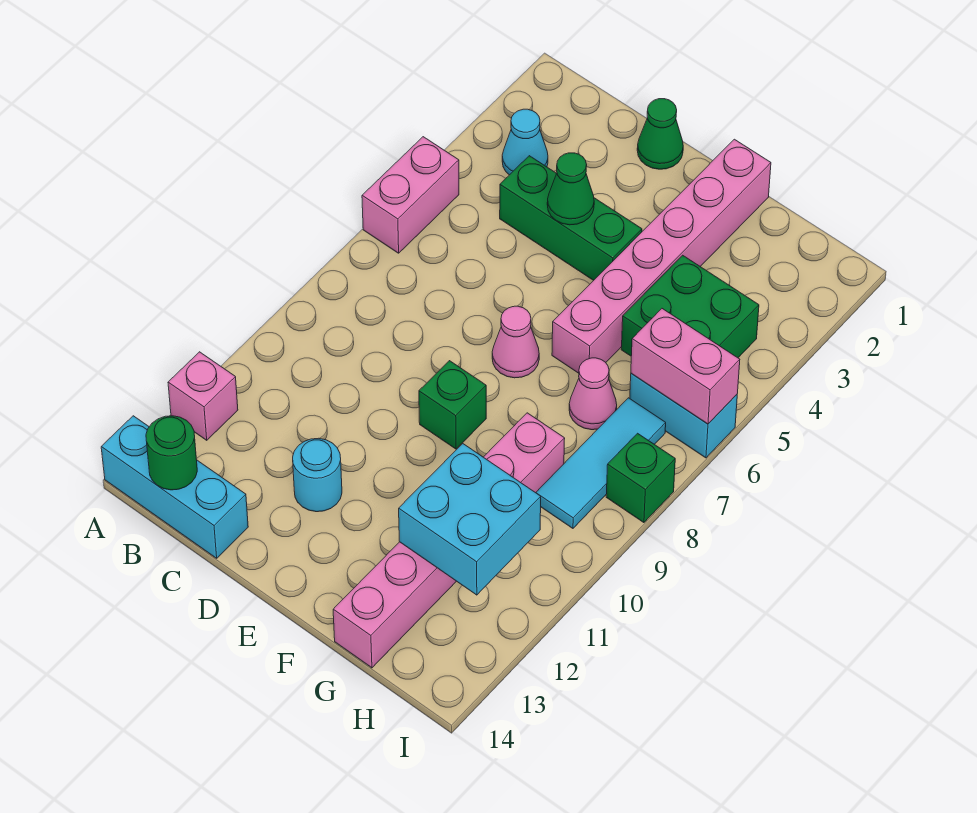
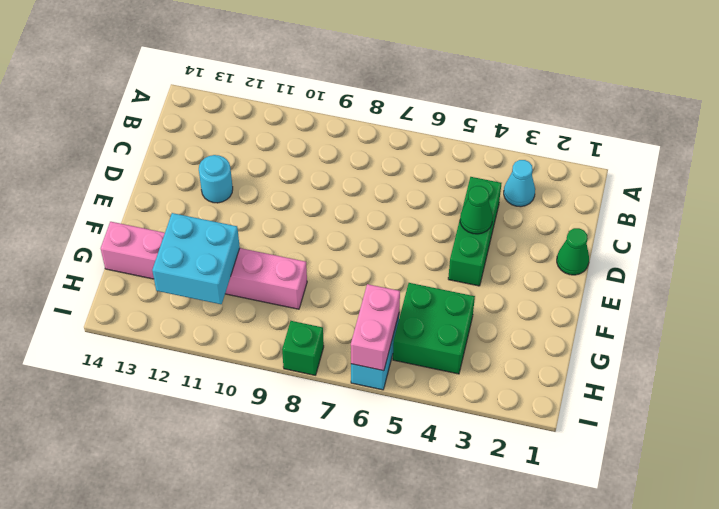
none -> pink 1x2 brick [362,137,459,253]
none -> pink 1x1 brick [168,352,238,440]
none -> cyan 1x3 brick [101,416,248,558]

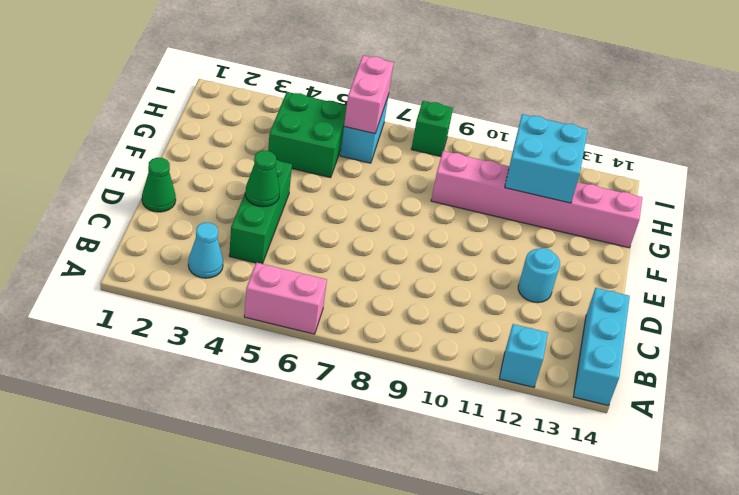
cyan 1x1 brick [499,324,548,387] -> pink 1x1 brick [168,352,238,440]
none -> pink 1x1 cone [492,306,539,378]
none -> green 1x1 brick [419,361,486,449]
none -> pink 1x6 brick [552,139,771,373]

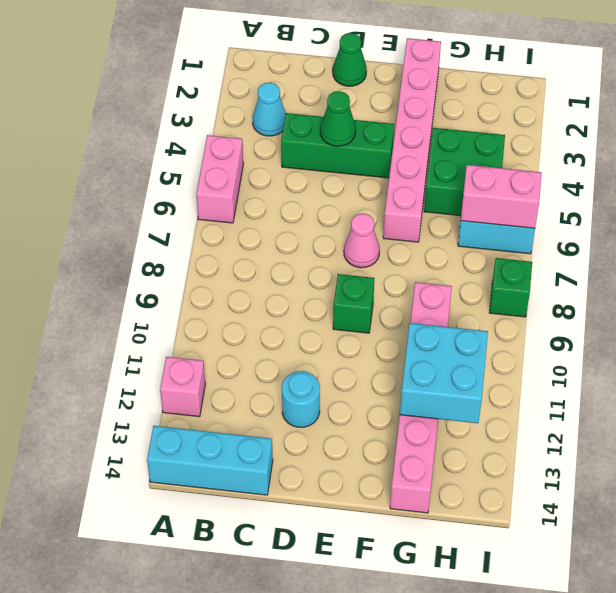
none -> pink 1x1 cone [569,358,617,430]
none -> cyan 1x3 tile [536,398,666,528]
none -> green 1x1 round brick [146,416,197,490]

